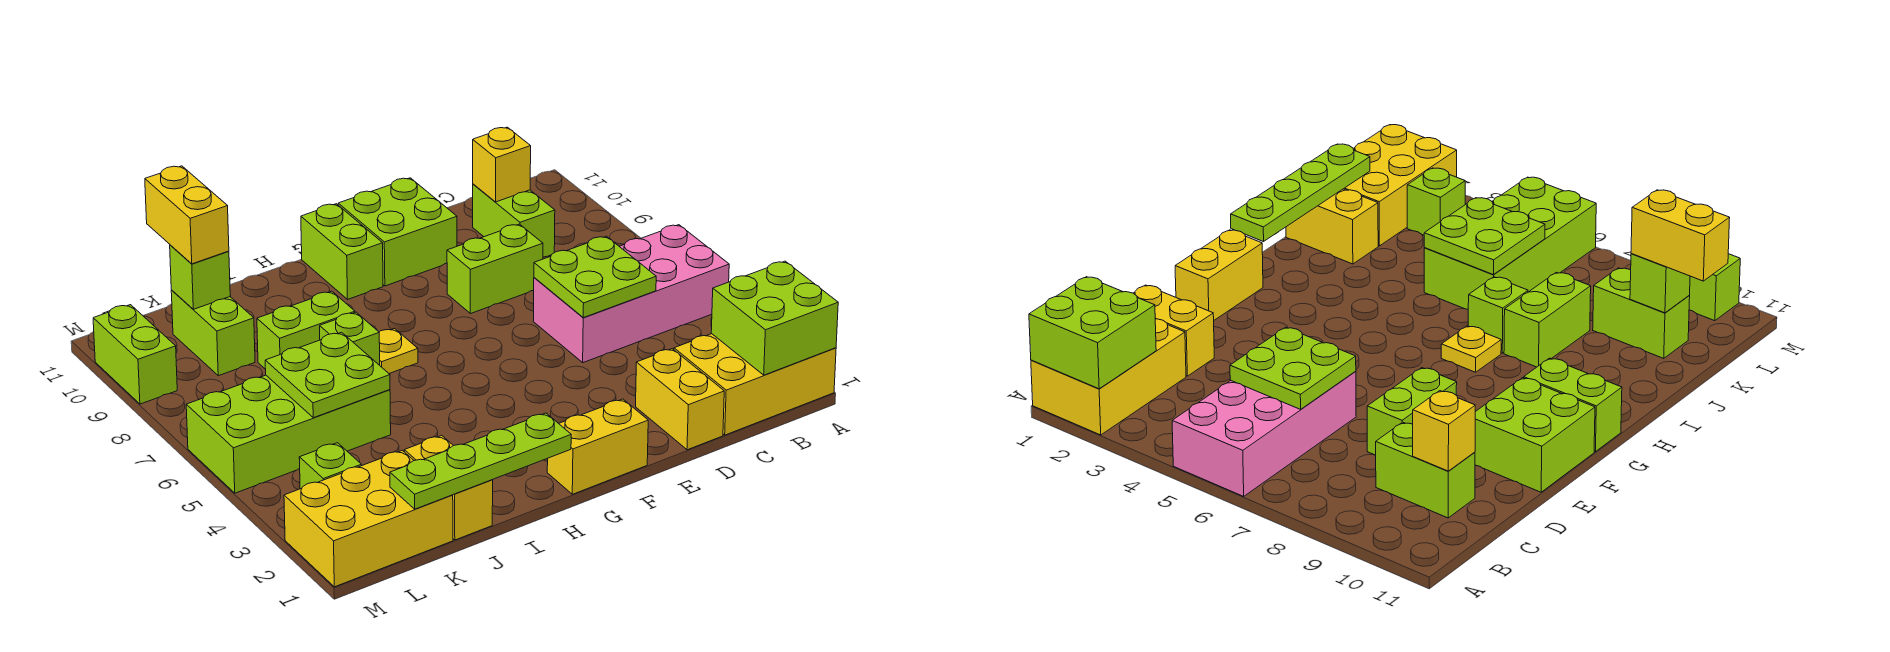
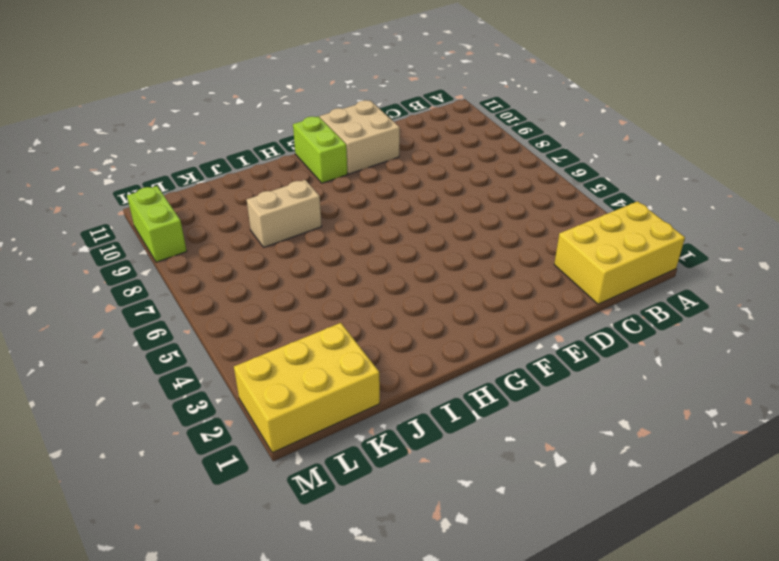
tan 2x2 brick [320,100,400,174] -> lime 2x2 brick [338,178,457,286]
tan 1x2 brick [247,180,322,247] -> lime 1x2 brick [257,291,355,369]
none -> pink 2x4 brick [533,225,729,363]
none -> lime 1x2 brick [473,184,555,257]
none -> yellow 1x2 brick [636,349,724,450]

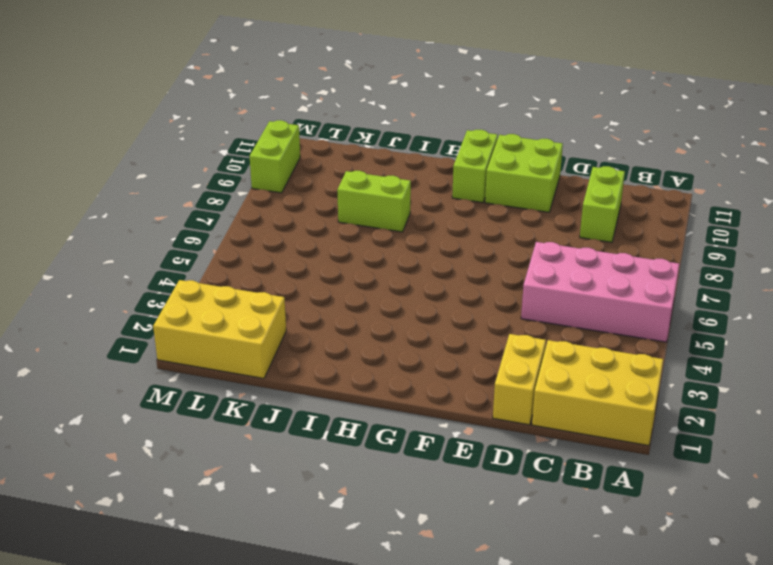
none -> lime 1x2 brick [447,224,543,314]
none -> yellow 1x2 brick [547,399,648,494]
none -> yellow 1x1 plate [379,329,418,373]

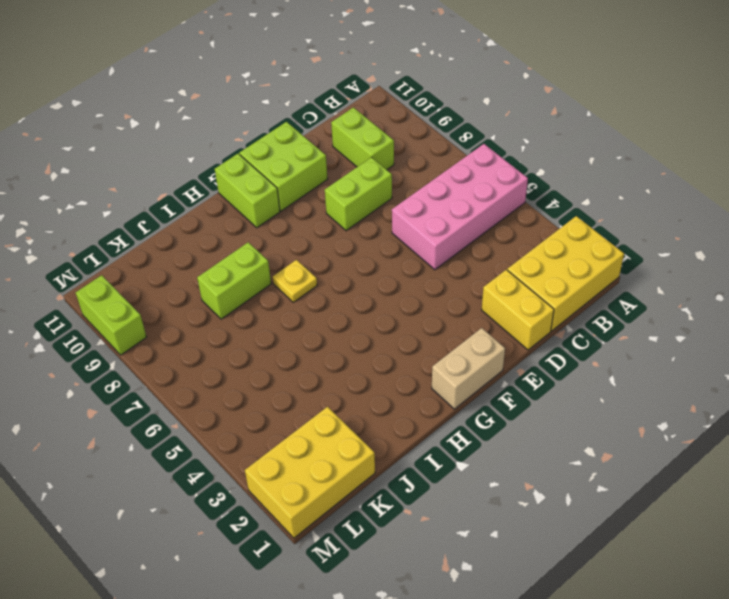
tan 1x2 brick [432,328,505,409] -> yellow 1x2 brick [547,399,648,494]
none -> lime 1x1 brick [320,312,380,365]
none -> yellow 1x2 brick [404,436,493,540]
none -> lime 2x4 brick [186,375,391,493]

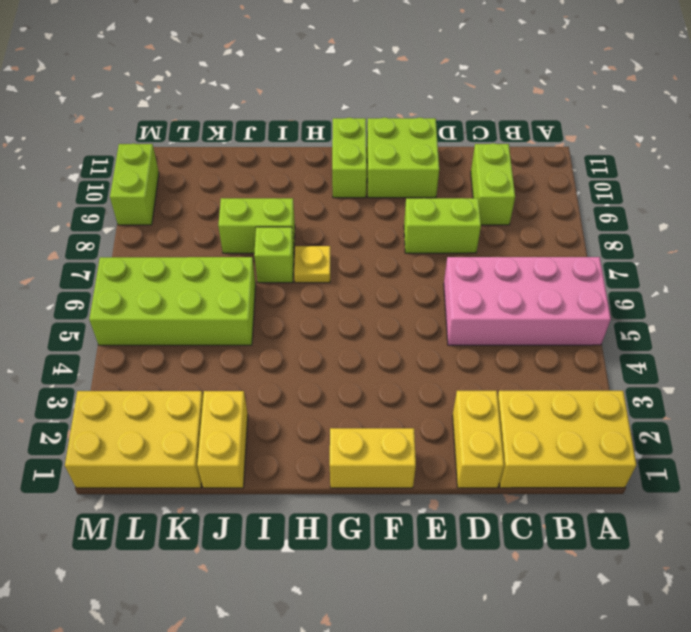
none -> lime 1x2 brick [171,290,255,376]
none -> lime 1x1 brick [299,443,361,489]
none -> lime 2x2 brick [711,261,838,375]

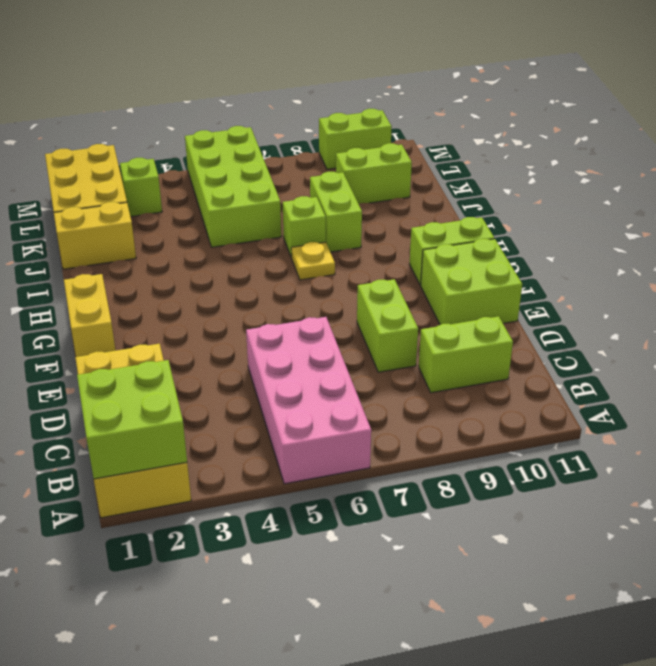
none -> lime 2x2 plate [534,236,656,318]
none -> yellow 1x1 brick [473,127,531,202]
none -> lime 1x4 plate [390,413,571,509]

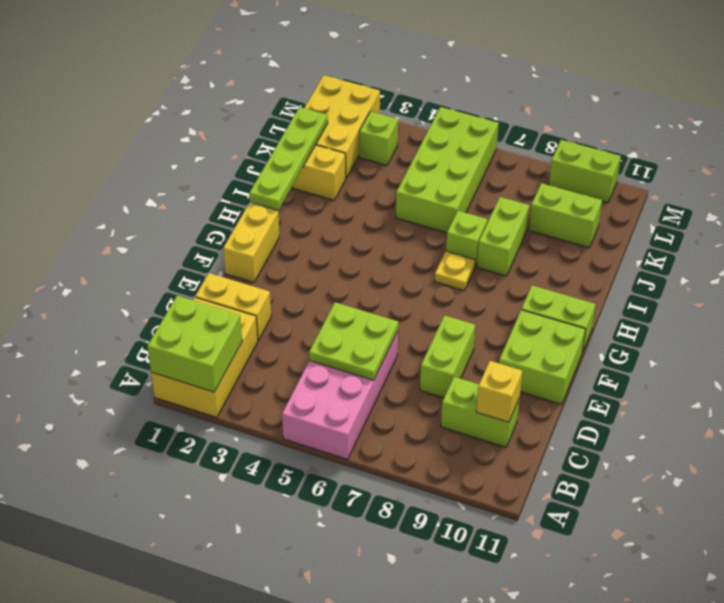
none -> lime 2x2 plate [265,332,390,418]
none -> lime 1x1 brick [170,245,230,309]
none -> yellow 1x2 brick [145,166,229,264]

